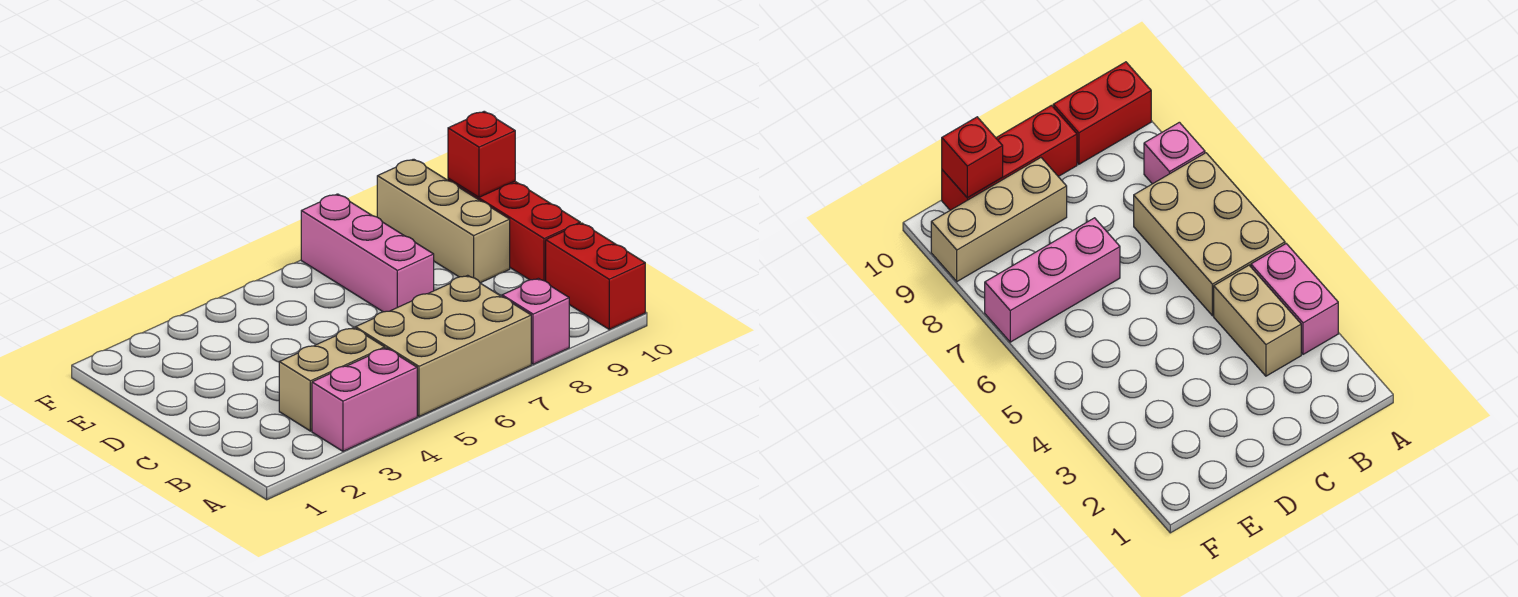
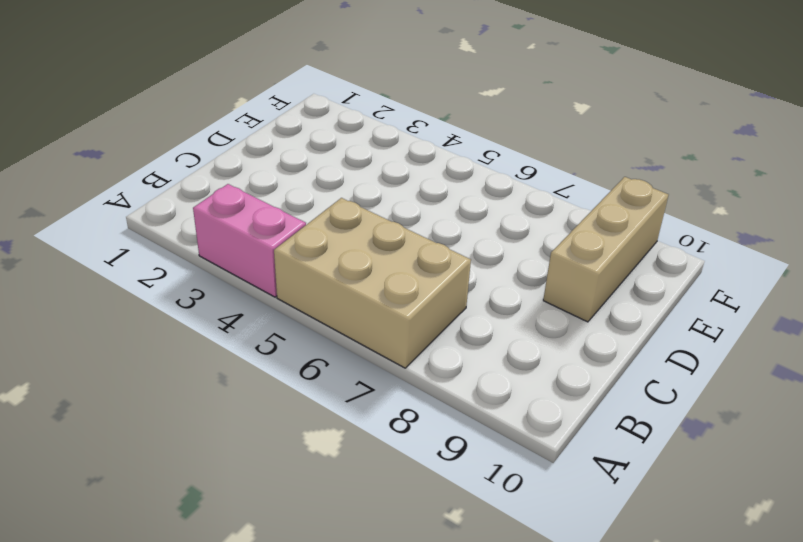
none -> pink 1x1 brick [502,278,569,364]
none -> red 1x2 brick [546,223,645,329]

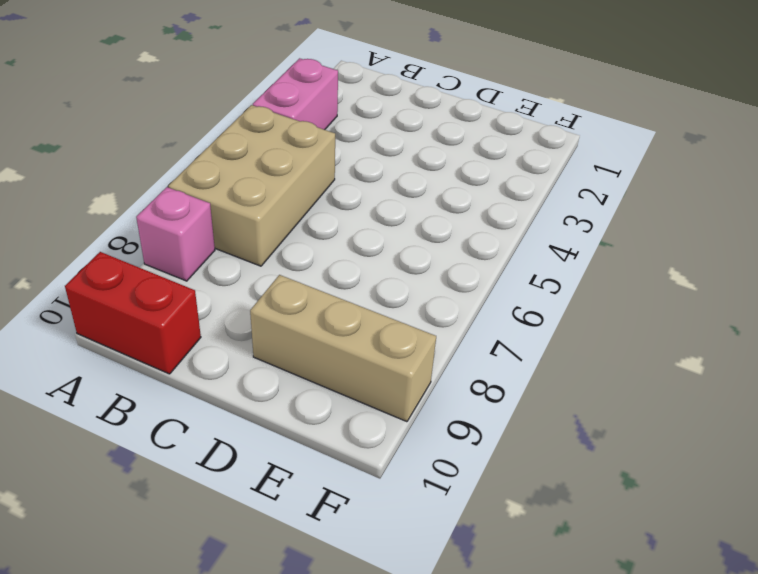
none -> tan 1x2 brick [279,328,385,431]
none -> red 1x3 brick [448,179,580,281]

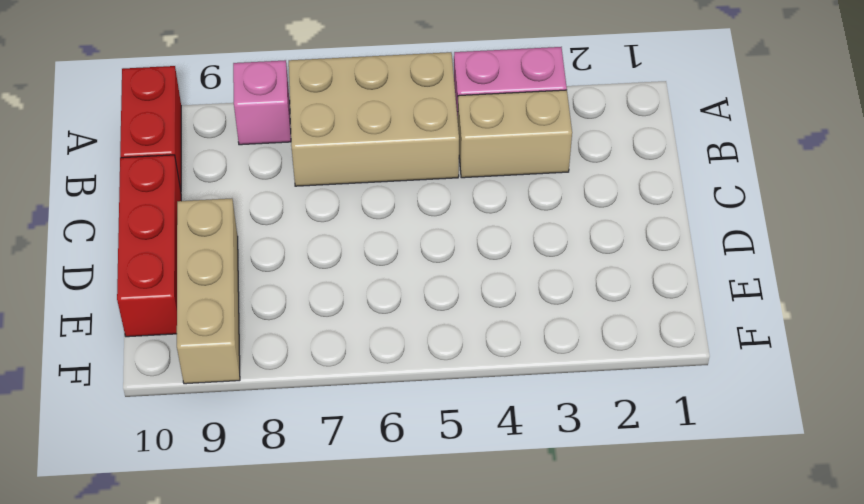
none -> pink 1x3 brick [301,194,434,312]
none -> red 1x1 brick [448,111,515,197]

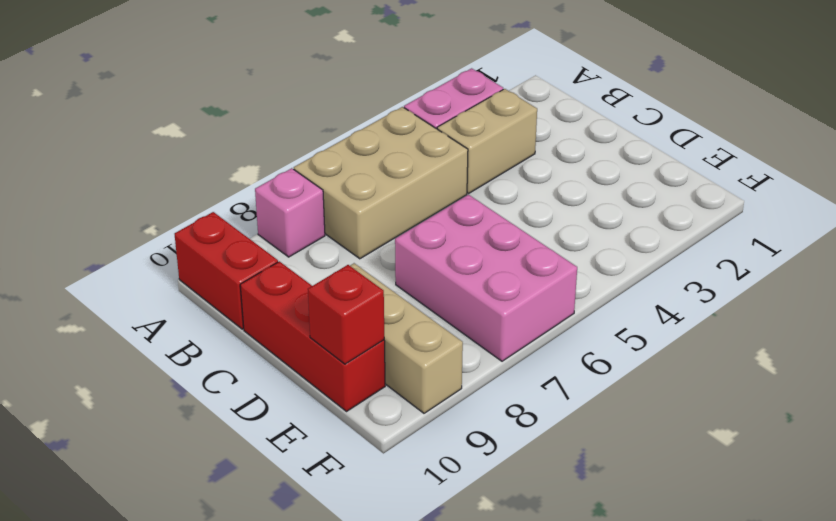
pink 2x3 brick [395,195,577,361] -> pink 1x3 brick [301,194,434,312]

